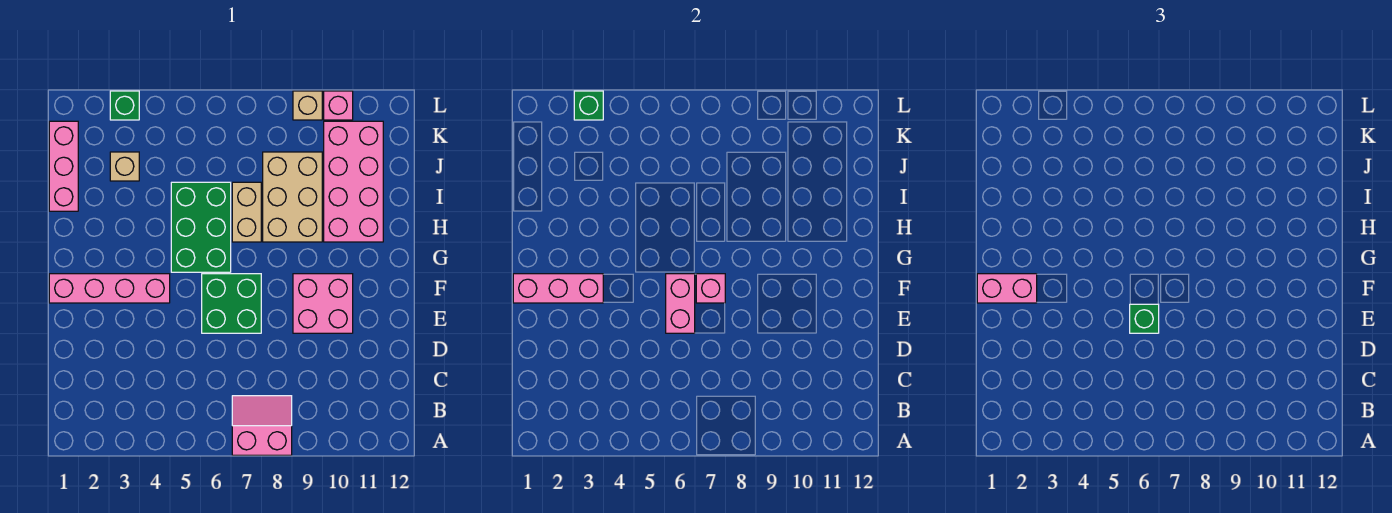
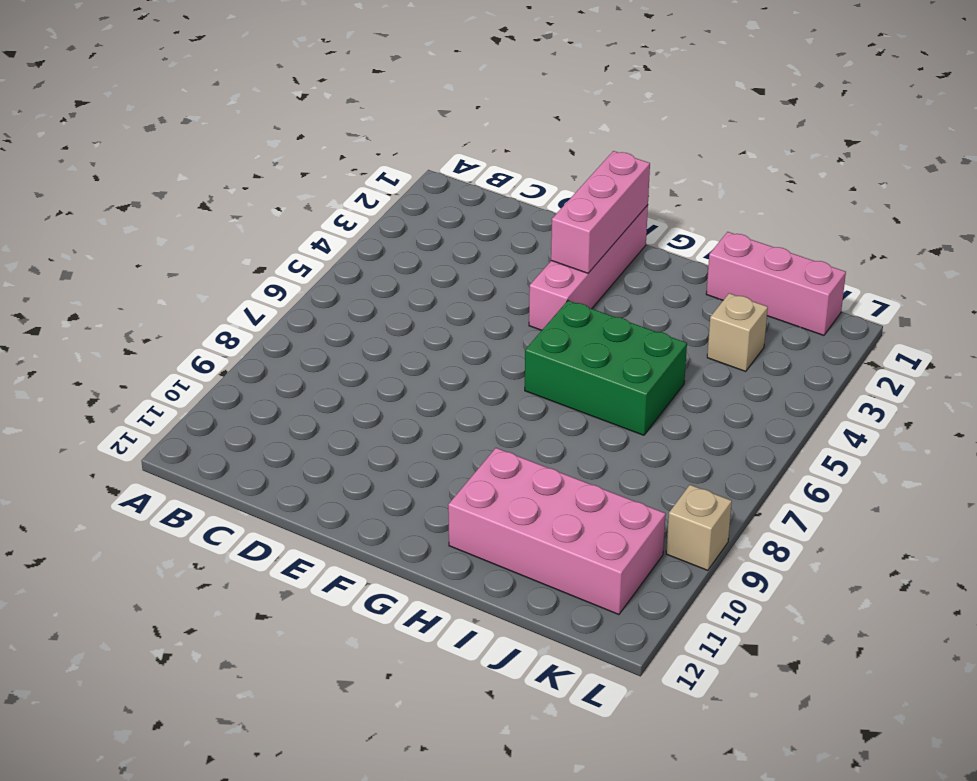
none -> pink 2x2 slope [232,396,292,455]
none -> green 2x2 brick [202,274,261,333]
none -> pink 2x2 brick [293,274,353,333]

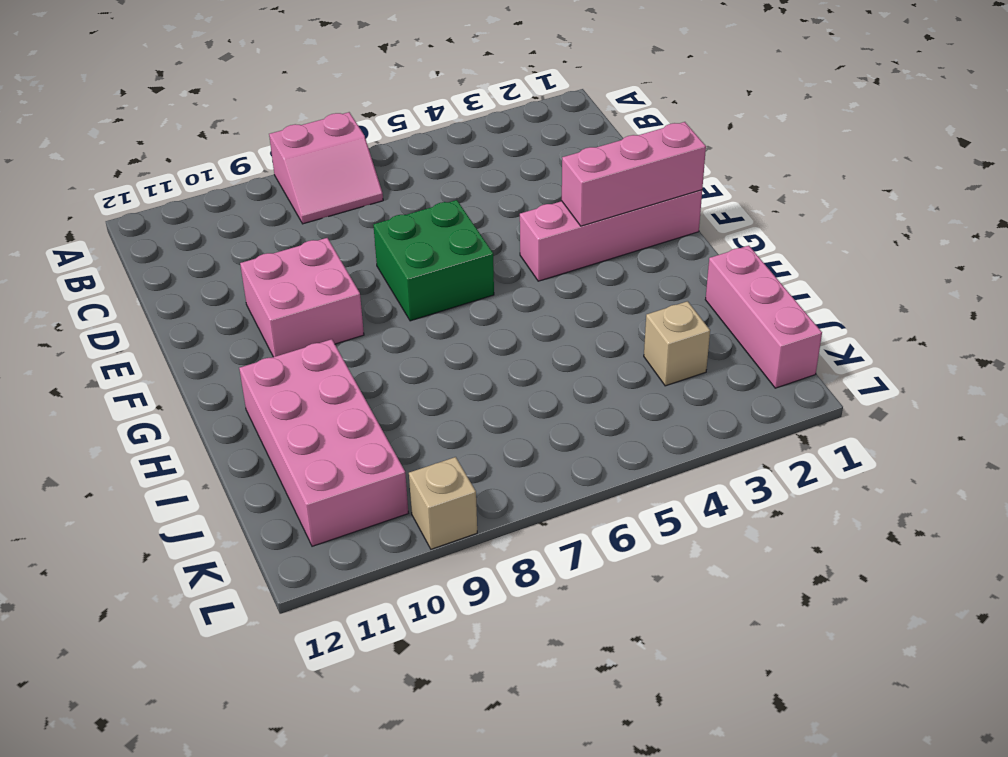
none -> green 2x3 brick [171,182,231,272]
none -> tan 1x2 brick [232,182,261,242]
none -> tan 2x3 brick [263,152,322,242]

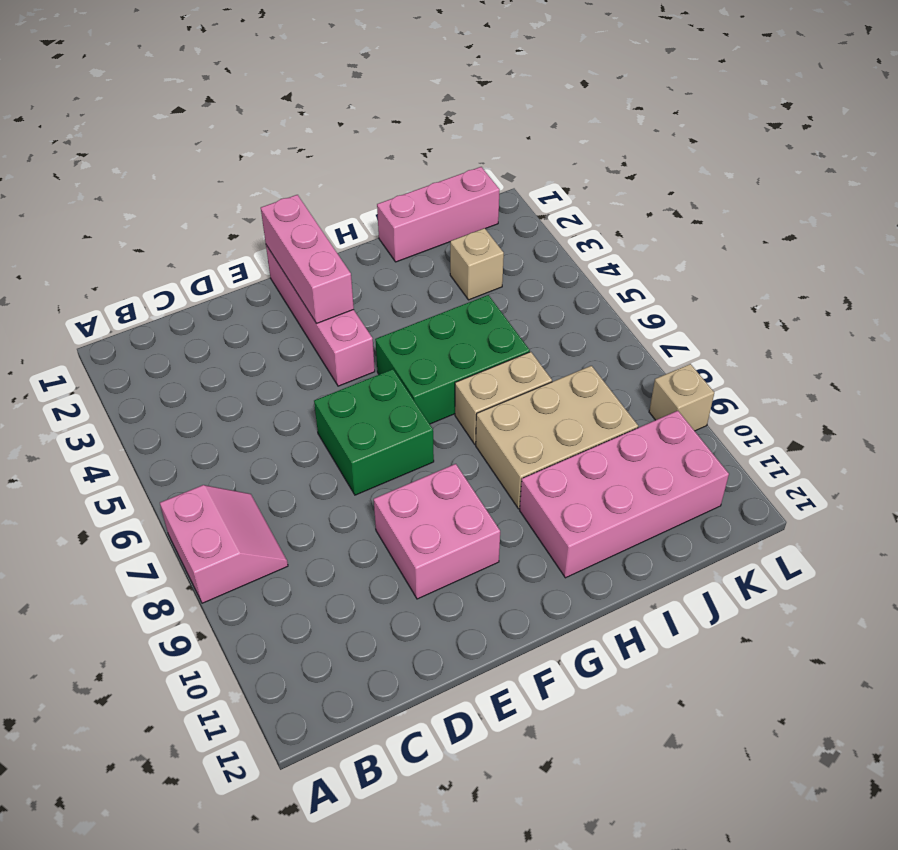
none -> green 1x1 brick [110,91,139,120]
none -> pink 1x1 brick [324,91,353,120]
none -> pink 1x2 brick [666,274,695,333]

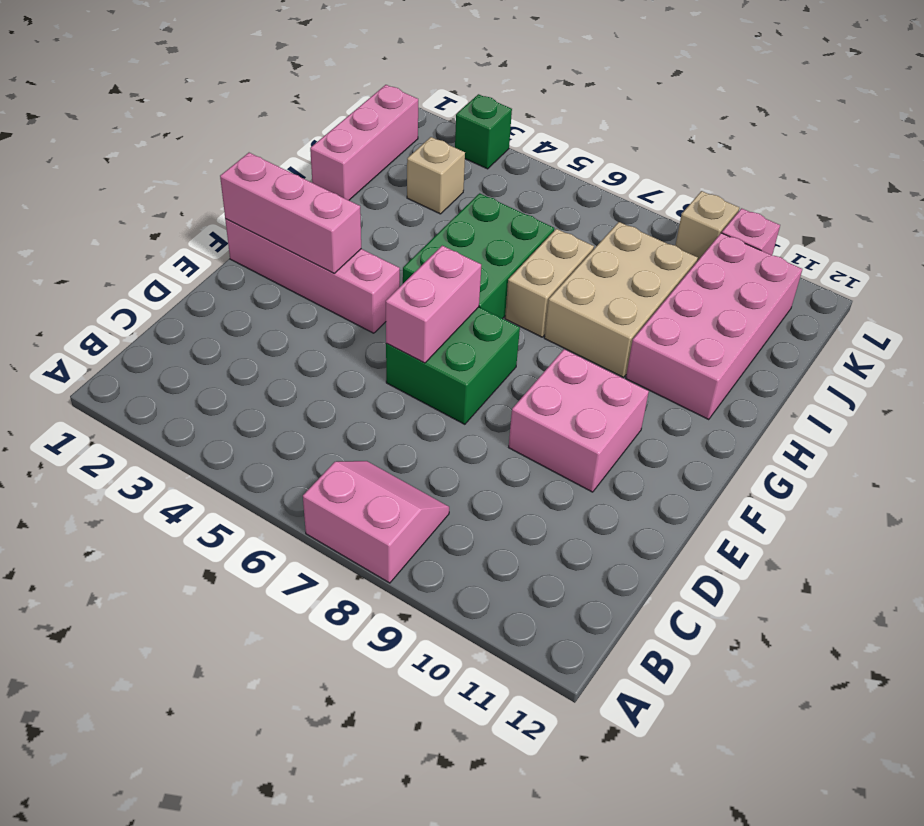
none -> pink 1x1 brick [696,274,725,303]
none -> green 1x1 brick [574,91,603,120]
none -> green 1x1 brick [1130,304,1159,333]

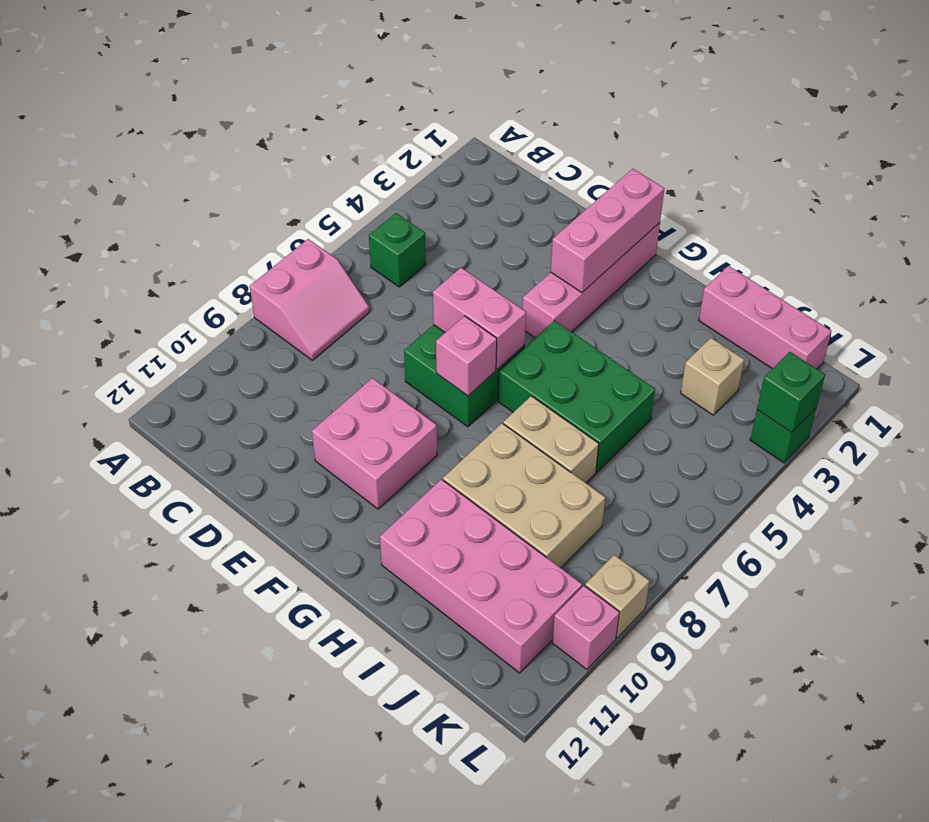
green 1x1 brick [369,213,426,287] -> green 1x1 brick moved to [1130,304,1159,333]
none -> pink 1x2 brick [977,274,1037,303]

